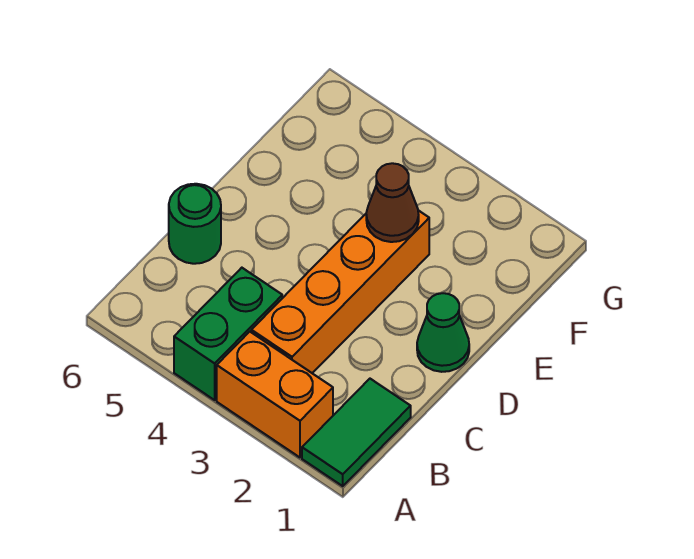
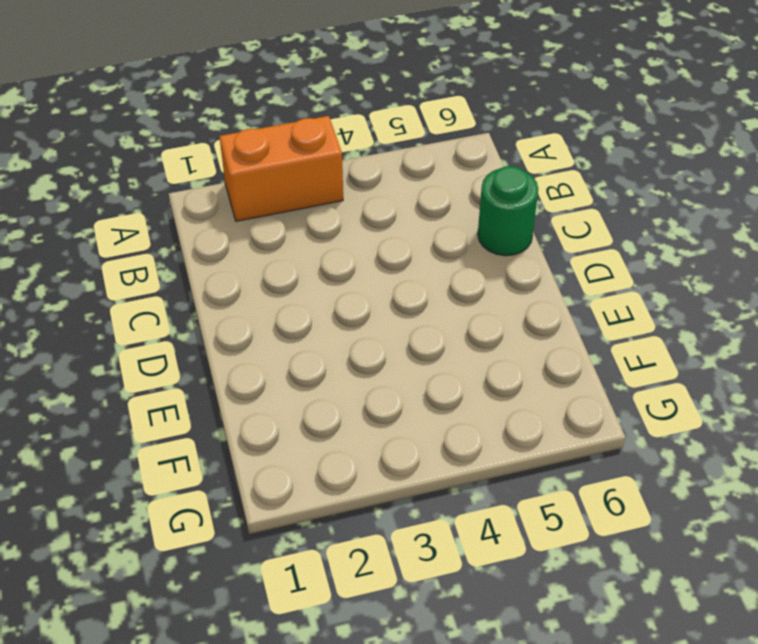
none -> green 1x2 tile [302,379,411,486]
none -> green 1x2 brick [174,268,282,400]

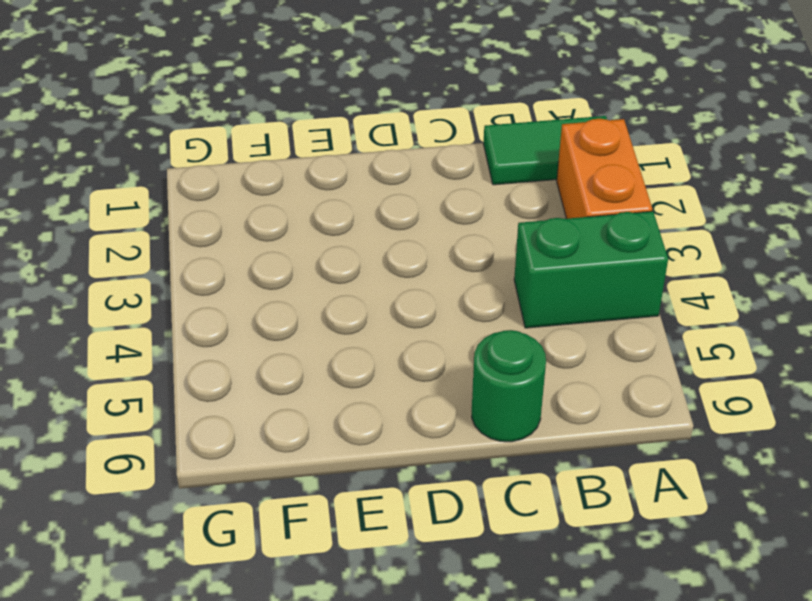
none -> orange 1x4 brick [251,210,429,373]
none -> green 1x1 cone [417,293,469,372]

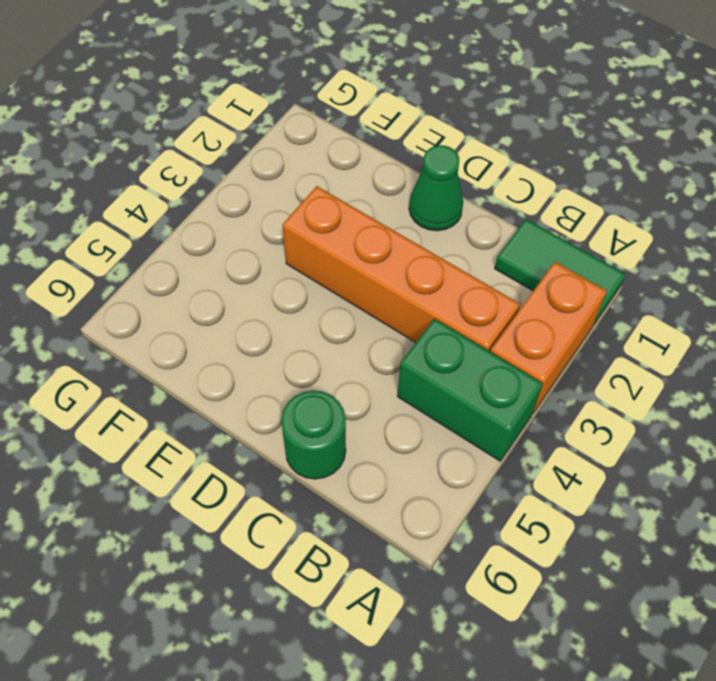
none -> brown 1x1 cone [366,163,419,242]

